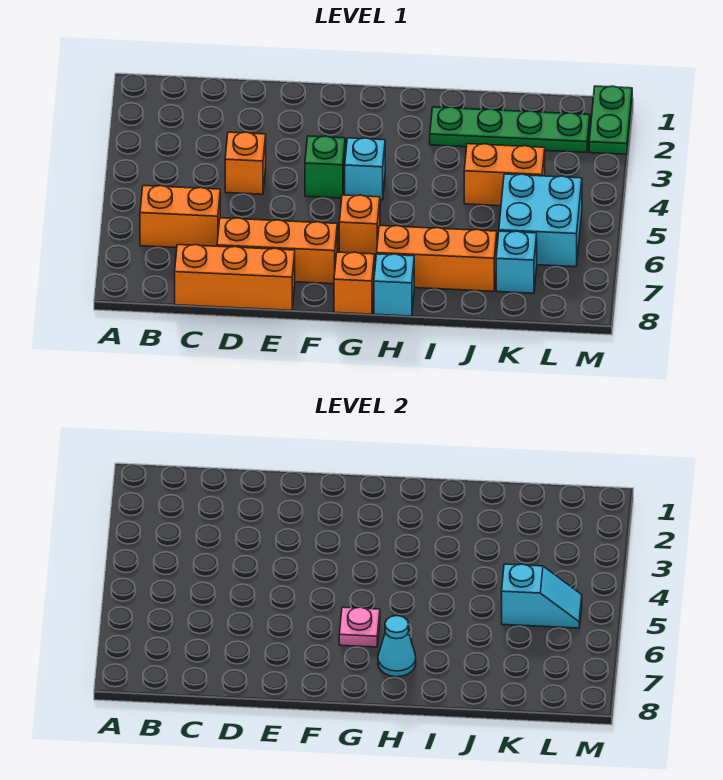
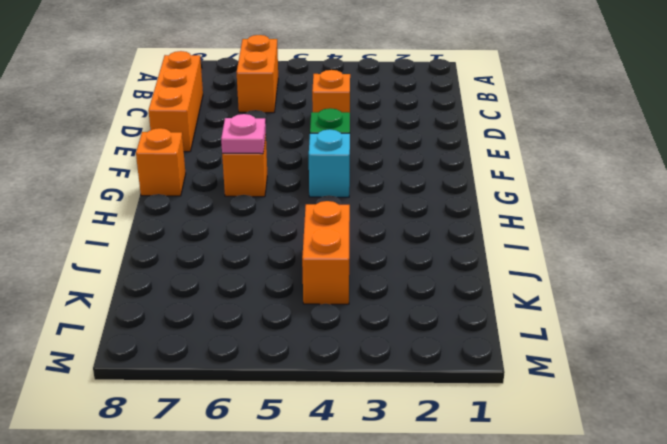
none -> orange 1x3 brick [217,218,337,284]
none -> orange 1x3 brick [377,226,497,291]
none -> cyan 1x1 brick [374,254,414,316]

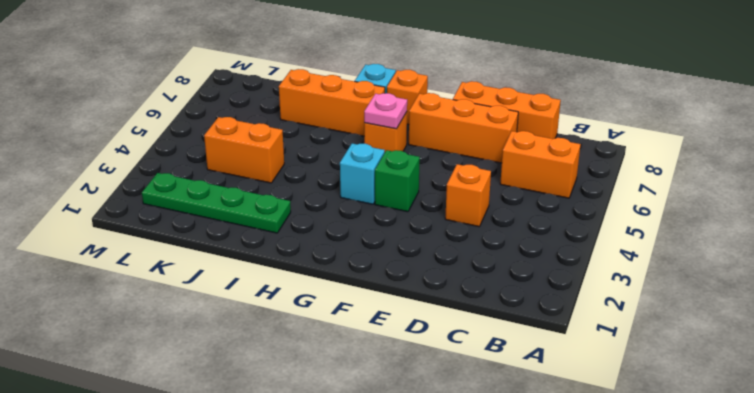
none -> cyan 2x2 brick [499,174,582,267]
none -> cyan 1x1 brick [496,231,537,293]
none -> green 1x2 plate [589,86,632,154]

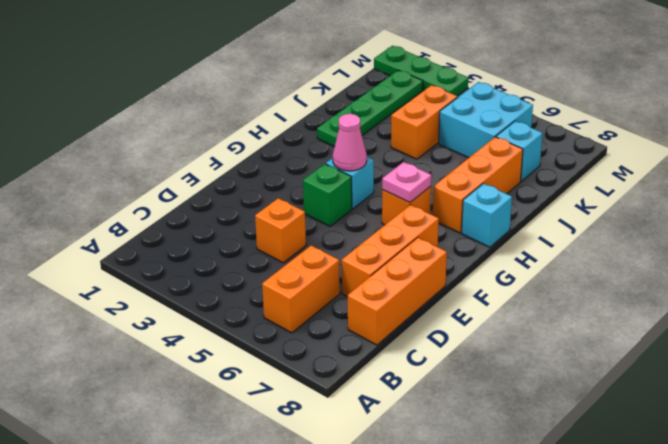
pink 1x1 cone [333,114,367,171] -> none
green 1x3 plate [374,46,468,96] -> green 1x2 plate [589,86,632,154]
none -> orange 1x1 brick [334,252,375,314]
none -> cyan 1x1 cone [378,616,416,677]
none -> cyan 1x2 slope [502,564,582,628]

